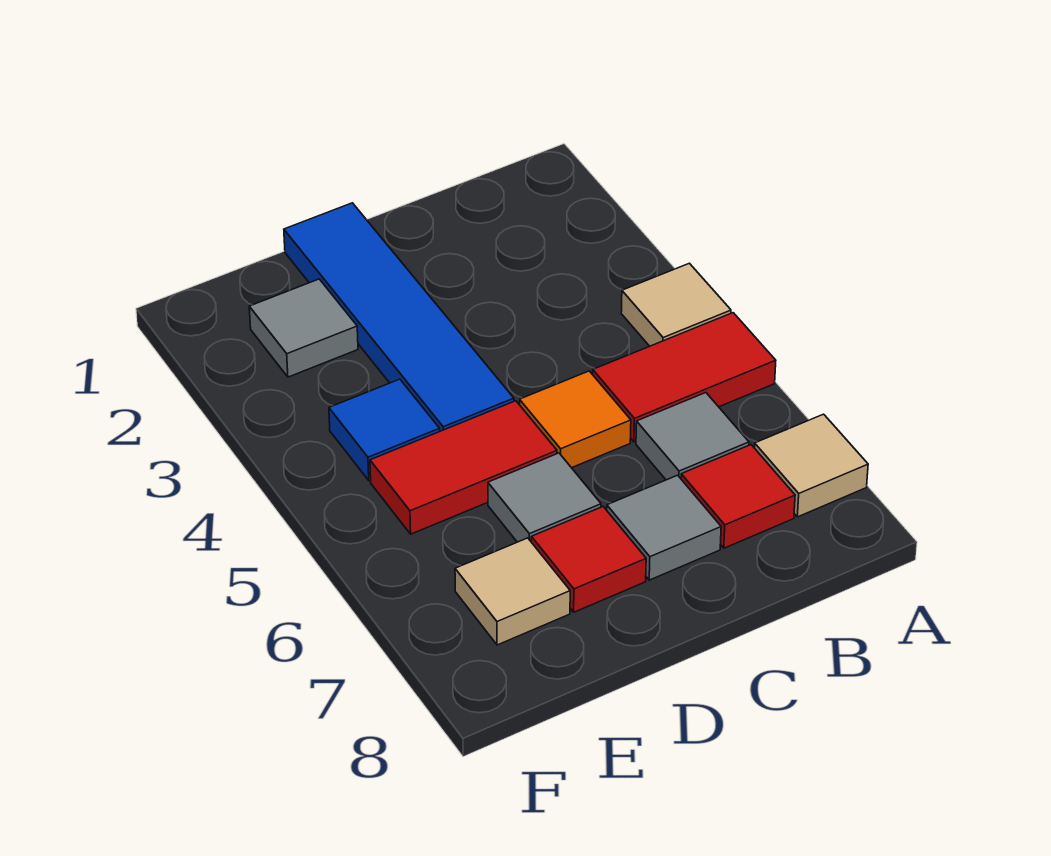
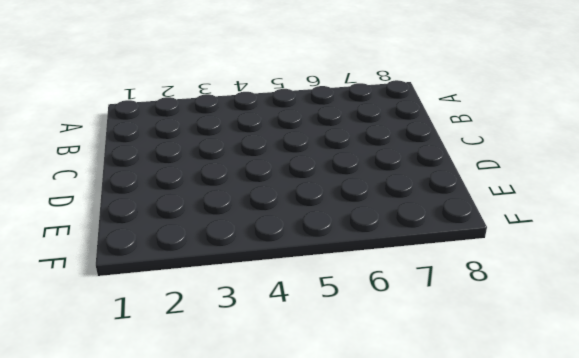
none -> tan 1x1 tile [621,263,731,346]
none -> red 1x2 tile [593,313,776,442]
none -> tan 1x1 tile [755,414,868,517]

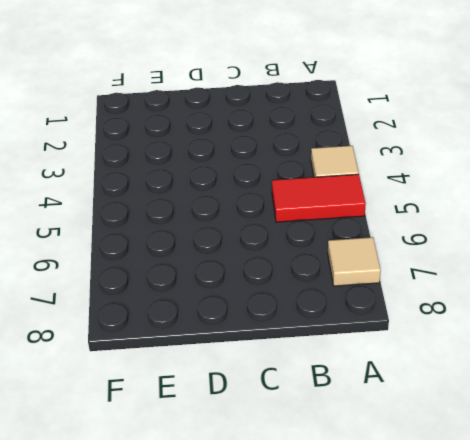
none -> grey 1x1 tile [636,393,749,480]
none -> red 1x1 tile [681,445,795,548]
none -> orange 1x1 tile [520,371,631,468]

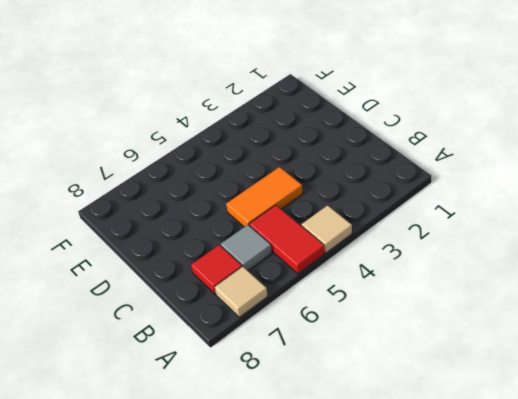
orange 1x2 tile [226,167,303,227] -> orange 1x1 tile [520,371,631,468]
none -> grey 1x1 tile [607,475,721,580]
none -> blue 1x4 tile [284,203,514,431]
none -> red 1x2 tile [370,401,557,534]

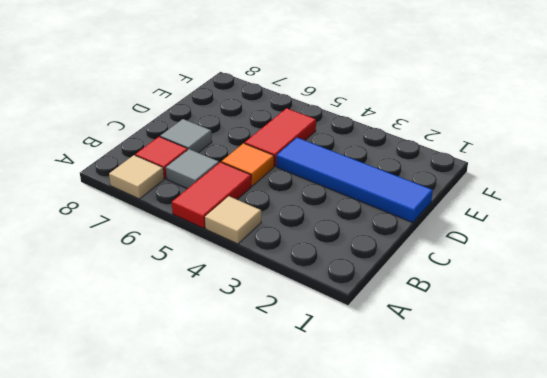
none -> grey 1x1 tile [488,453,601,542]
none -> red 1x1 tile [531,507,646,612]
none -> grey 1x1 tile [249,279,358,377]

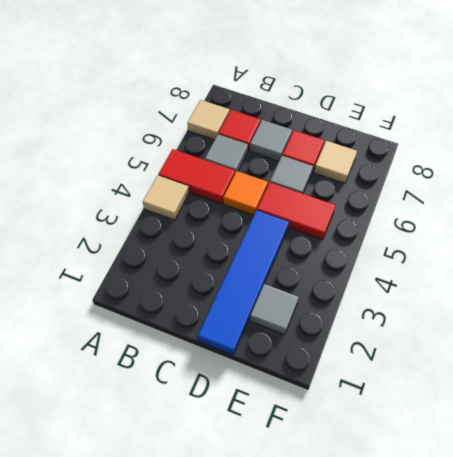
none -> blue 1x1 tile [329,379,440,481]

